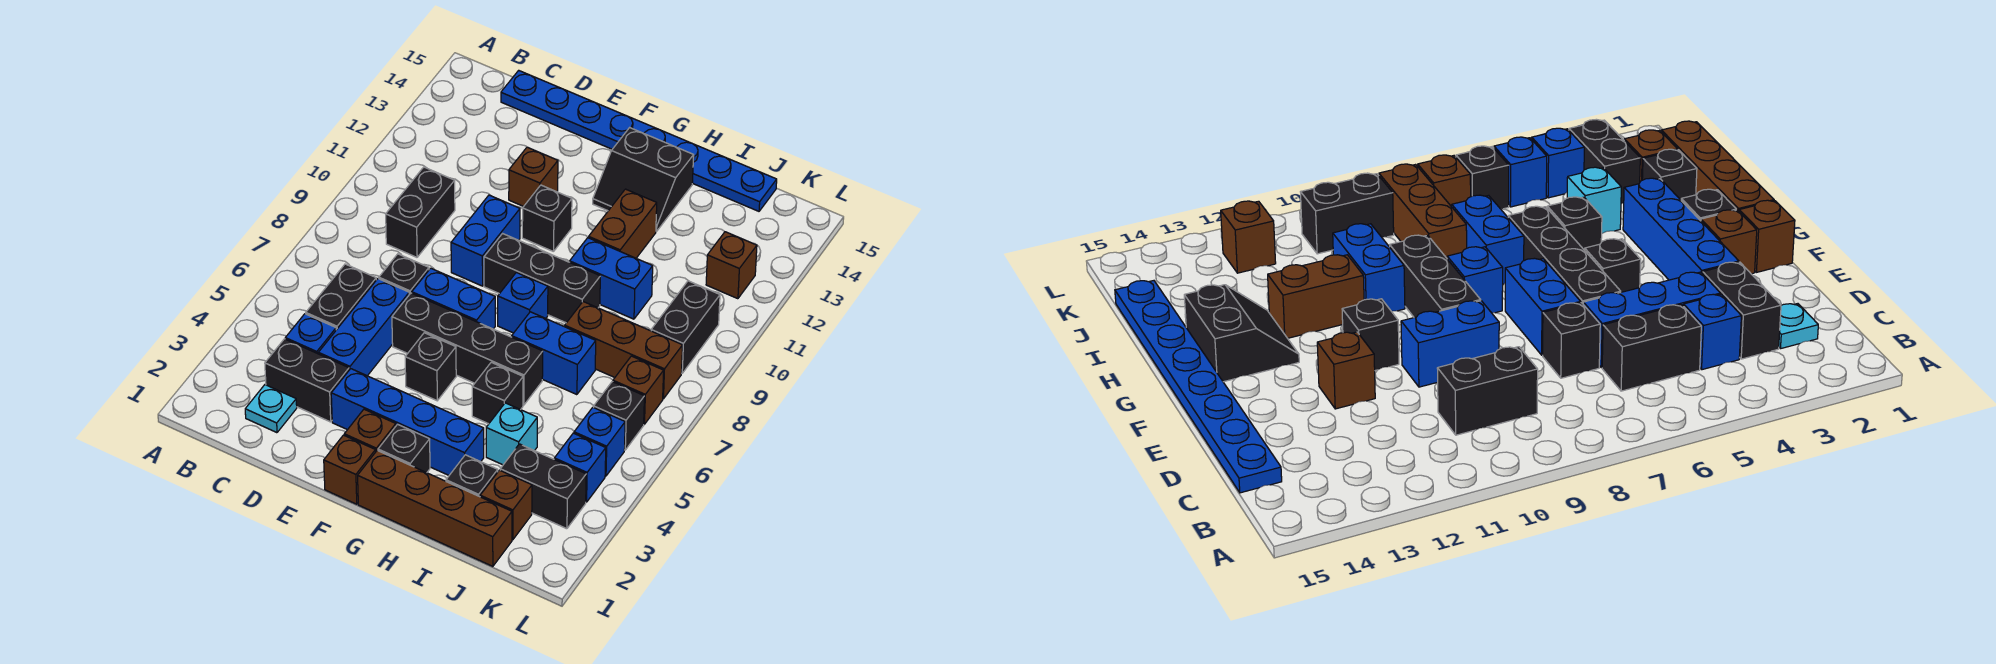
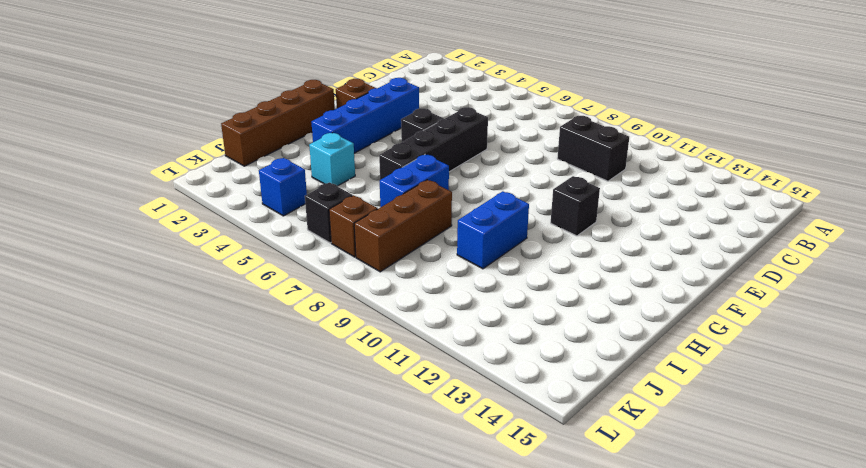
none -> cyan 1x1 plate [245,385,297,433]
none -> black 1x2 brick [265,339,349,422]
none -> blue 1x1 brick [285,314,336,354]
none -> black 1x2 brick [306,264,376,330]

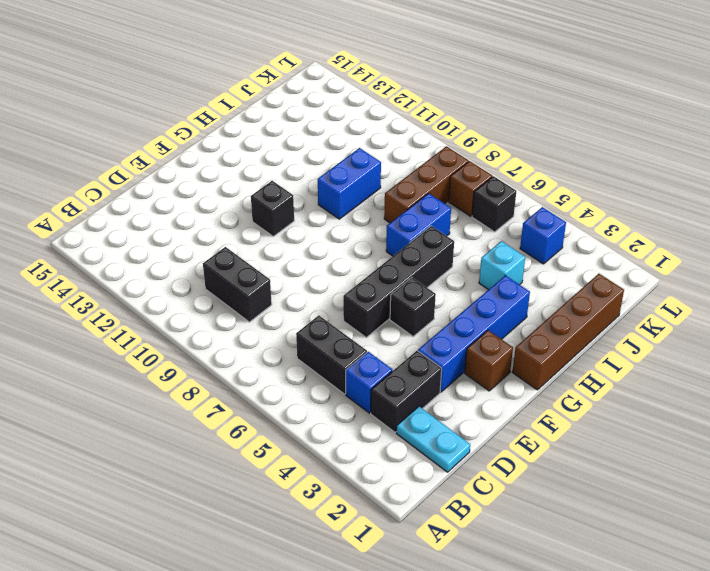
cyan 1x2 plate [396,406,470,472] -> cyan 1x1 plate [245,385,297,433]
none -> blue 1x8 plate [501,70,777,211]
none -> blue 1x3 brick [318,279,409,376]
none -> black 1x1 brick [379,254,429,295]
none -> blue 1x2 brick [412,268,495,329]

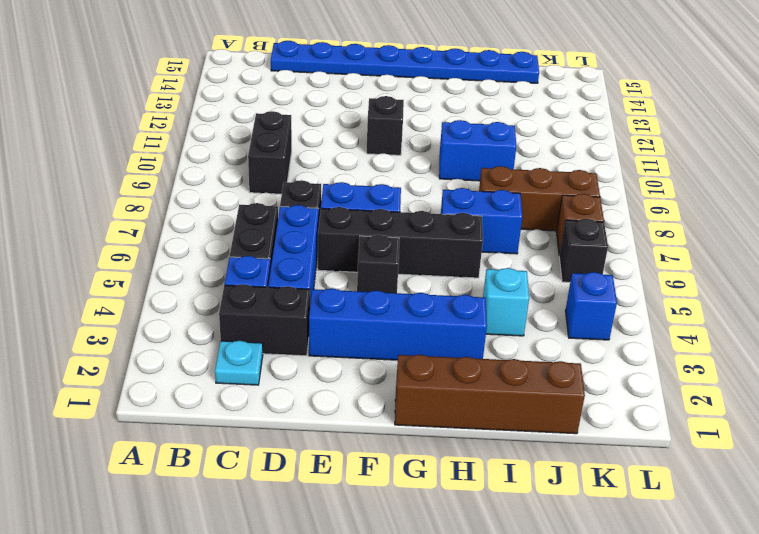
none -> blue 1x2 brick [451,195,520,286]
none -> brown 1x1 brick [509,147,558,206]
none -> brown 1x1 brick [324,435,376,504]
none -> brown 1x1 brick [344,409,396,451]

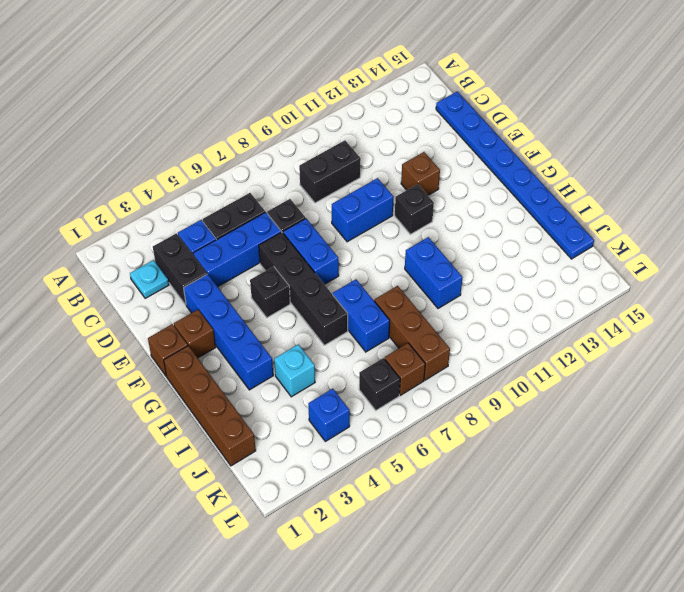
none -> black 1x3 brick [484,234,600,323]
none -> black 1x1 brick [378,424,430,473]
none -> blue 1x1 brick [498,272,548,333]
none -> black 2x2 slope [593,128,694,231]

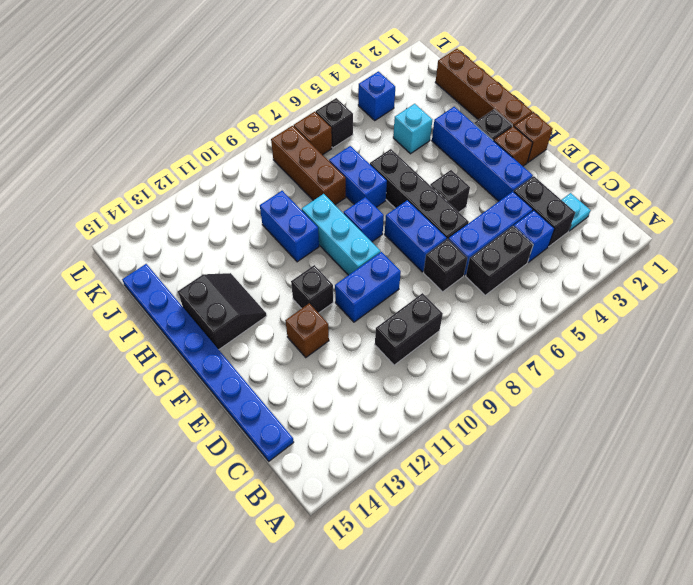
cyan 1x3 brick [302,194,381,275] -> black 1x3 brick [484,234,600,323]
none -> black 1x1 brick [472,362,523,424]
none -> brown 1x2 brick [589,189,657,258]
none -> black 1x1 brick [446,455,498,497]
none -> brown 1x1 brick [480,470,532,540]

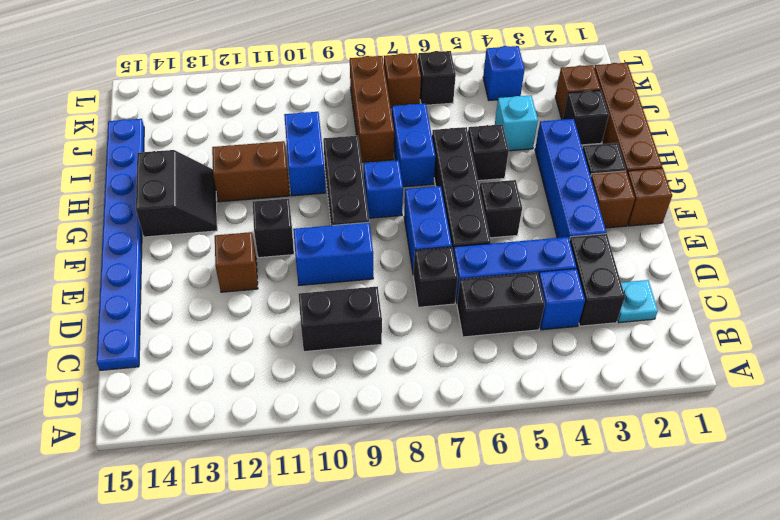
none -> black 1x2 brick [500,444,586,529]
none -> blue 1x1 brick [574,407,625,476]
none -> black 1x2 brick [651,281,720,373]
none -> brown 1x1 brick [706,232,757,299]

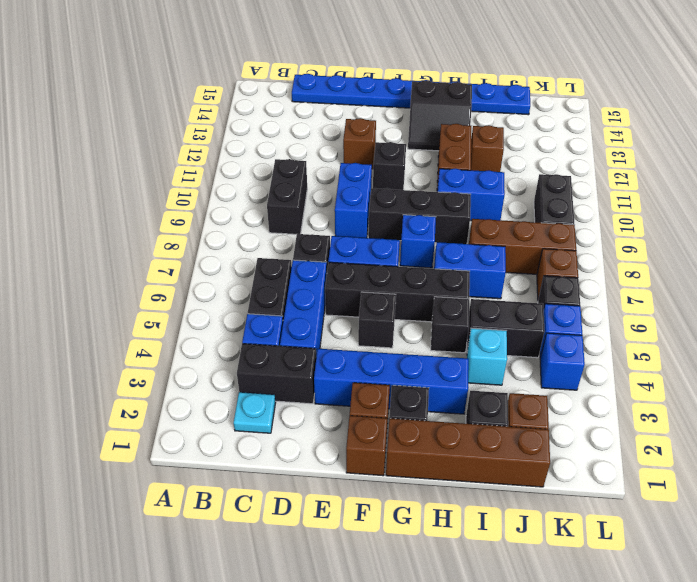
black 1x2 brick [467,299,544,358] -> black 1x2 brick moved to [500,444,586,529]
brown 1x1 brick [471,125,504,172] -> brown 1x1 brick moved to [706,232,757,299]

